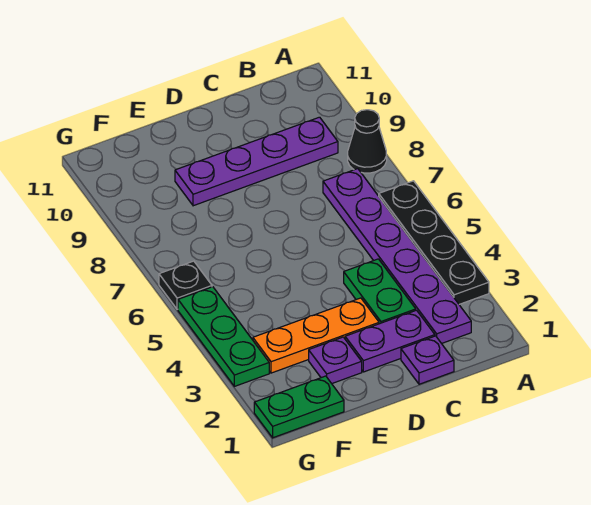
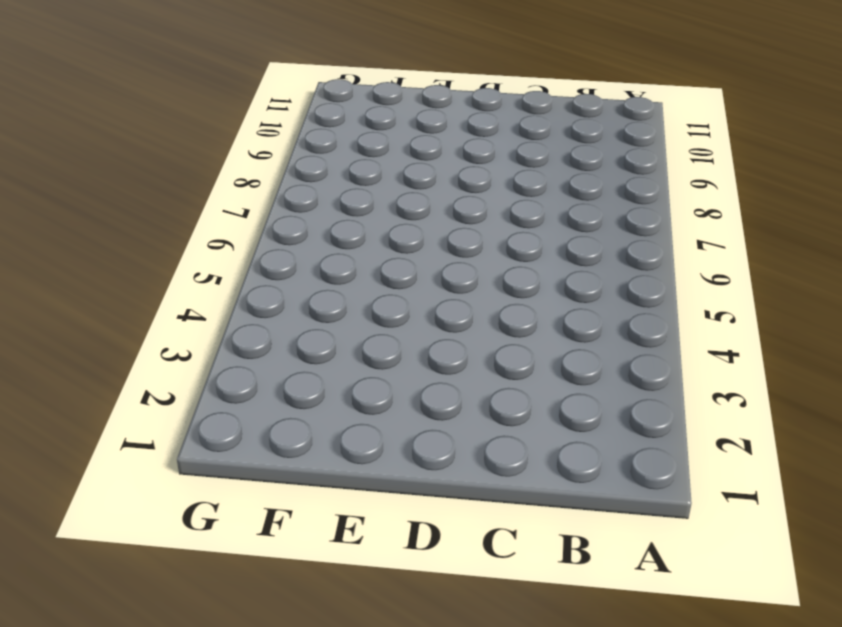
none -> black 1x4 plate [379,181,489,304]
none -> black 1x1 cone [348,110,387,173]
none -> purple 1x6 plate [323,169,471,343]

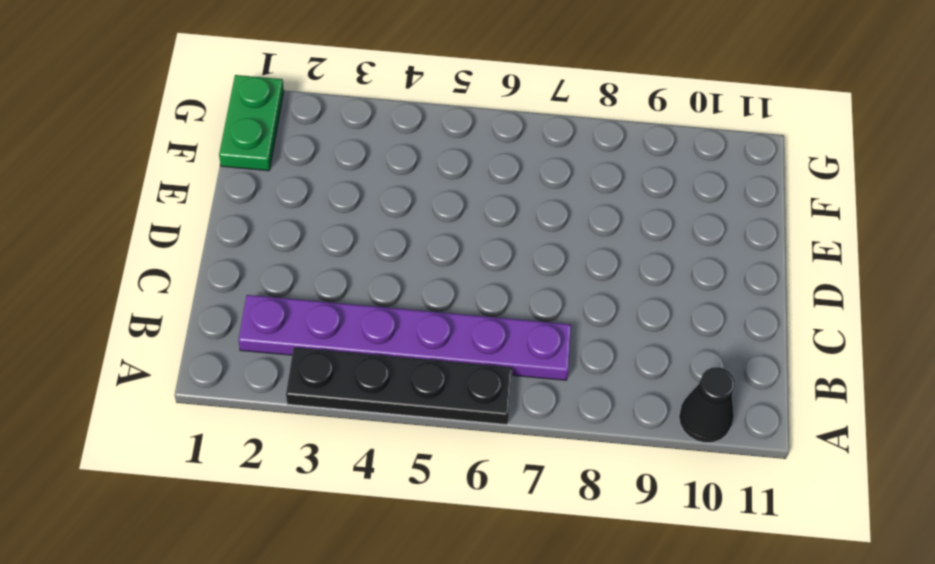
black 1x1 cone [679,367,735,443] -> black 1x1 cone moved to [348,110,387,173]
none -> purple 1x4 plate [175,117,338,206]
none -> purple 1x1 plate [401,336,454,384]
none -> purple 1x2 plate [345,310,435,372]

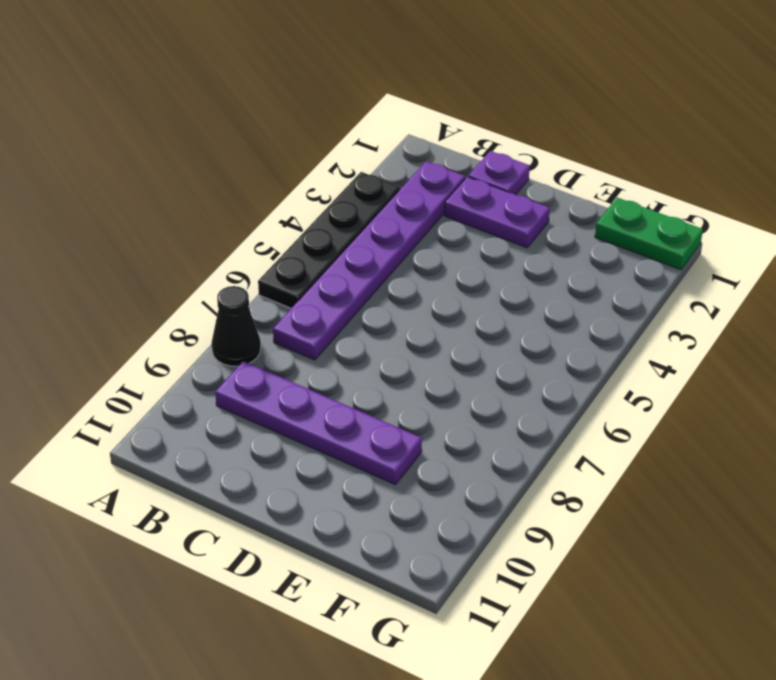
none -> green 1x2 plate [344,259,416,324]
none -> orange 1x3 plate [253,298,379,373]
none -> purple 1x1 plate [309,337,362,384]

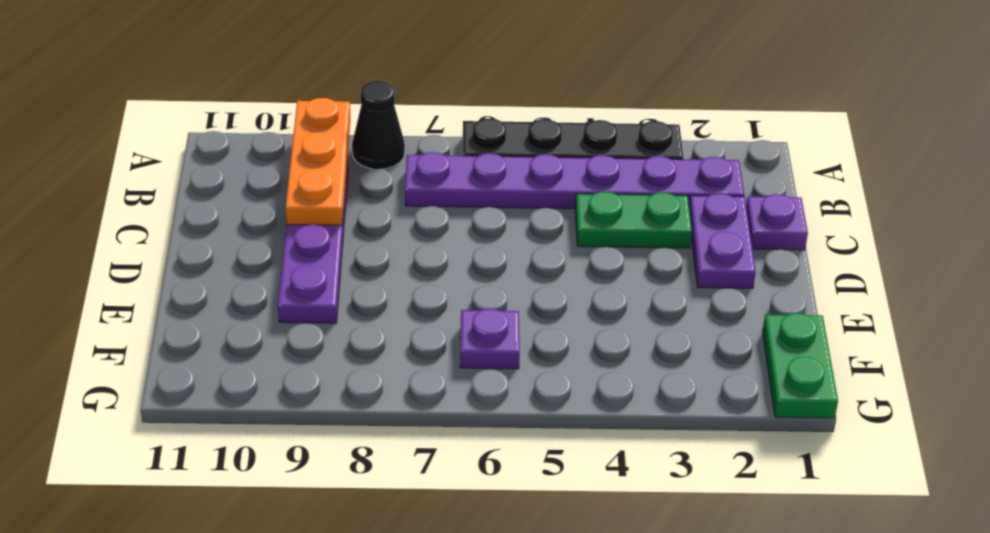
orange 1x3 plate [285,98,350,225] -> orange 1x3 plate moved to [253,298,379,373]
purple 1x1 plate [460,309,520,369] -> purple 1x1 plate moved to [309,337,362,384]
none -> green 1x3 plate [178,287,269,386]
none -> black 1x1 plate [159,261,212,309]

